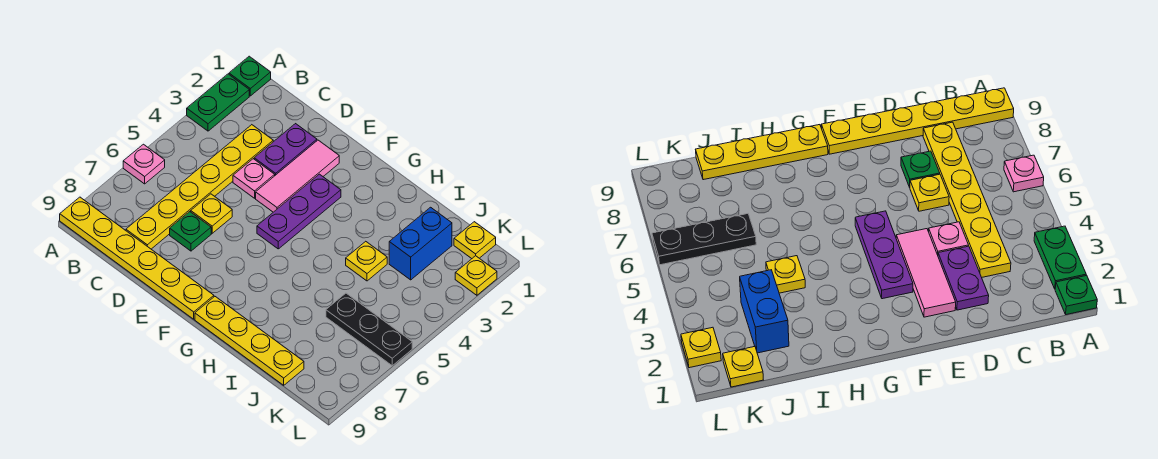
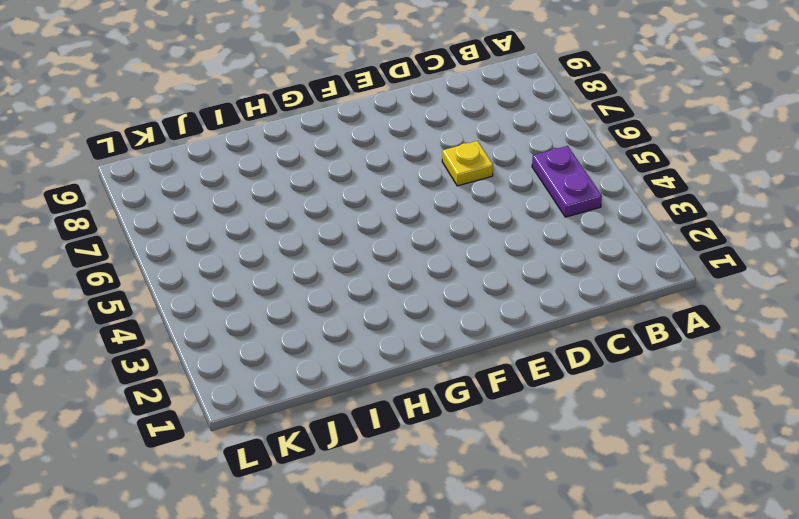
purple 1x2 plate [532,146,602,217] -> purple 1x2 plate moved to [254,124,317,175]
none -> green 1x1 plate [229,56,271,96]
none -> green 1x2 plate [187,74,249,131]
none -> pink 1x1 plate [123,144,165,184]

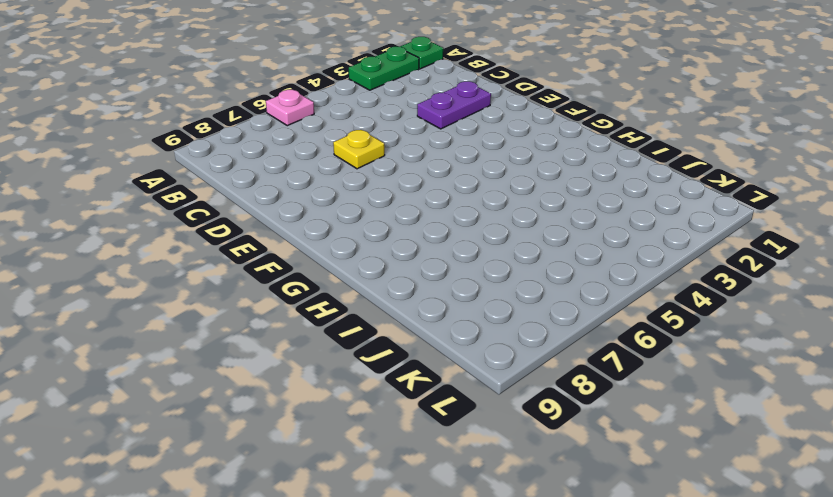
none -> yellow 1x6 plate [60,197,214,319]
none -> yellow 1x6 plate [126,125,273,249]
none -> pink 1x1 plate [233,159,275,198]

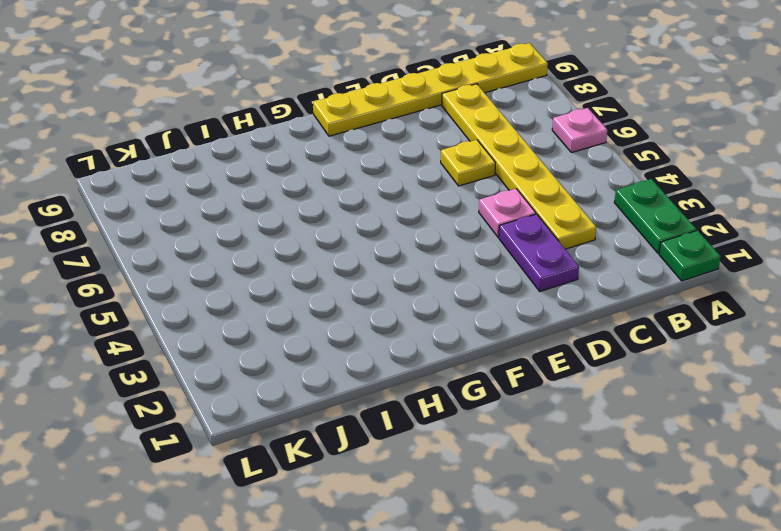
none -> green 1x1 plate [170,212,211,251]
none -> pink 1x3 tile [256,140,339,212]
none -> purple 1x3 plate [257,174,341,249]

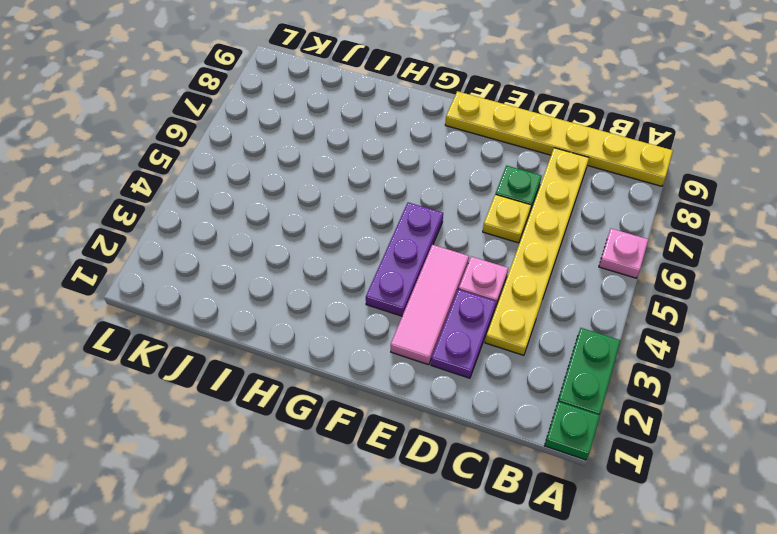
none -> yellow 1x4 plate [195,297,304,385]
none -> yellow 1x1 plate [346,241,387,281]
none -> blue 1x2 brick [389,207,452,280]

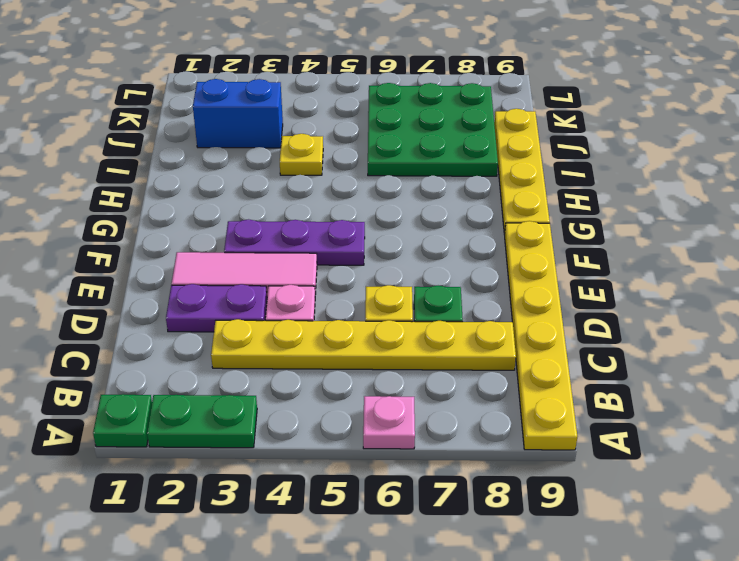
green 3x3 plate [368,83,498,176] -> black 1x3 plate [326,293,412,366]
none -> yellow 1x1 plate [454,222,496,259]
none -> yellow 1x1 plate [455,256,497,295]

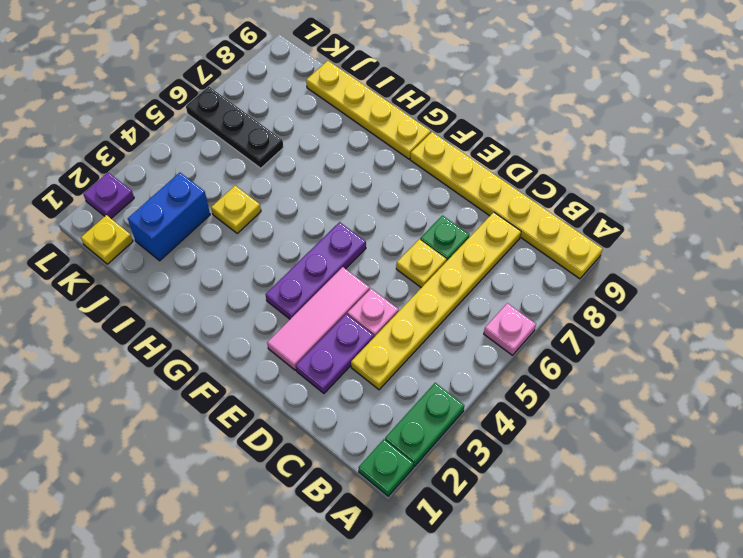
purple 1x1 plate [83,172,134,218] -> yellow 1x1 plate [455,256,497,295]

